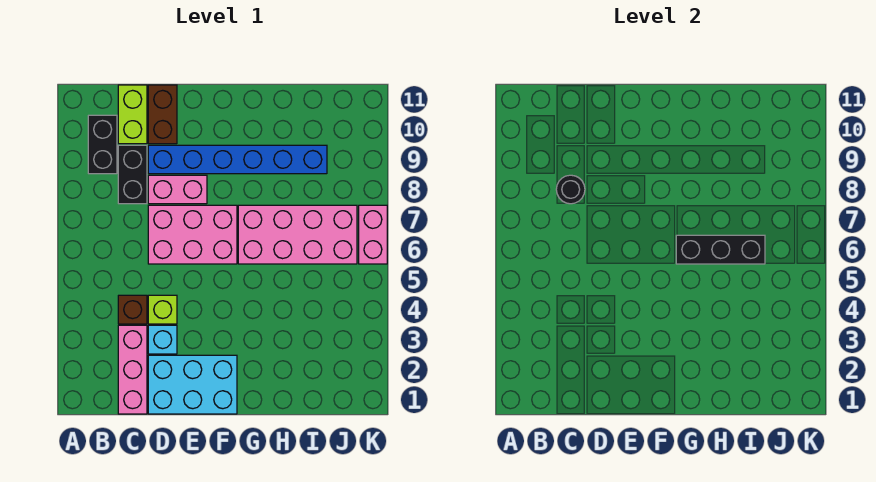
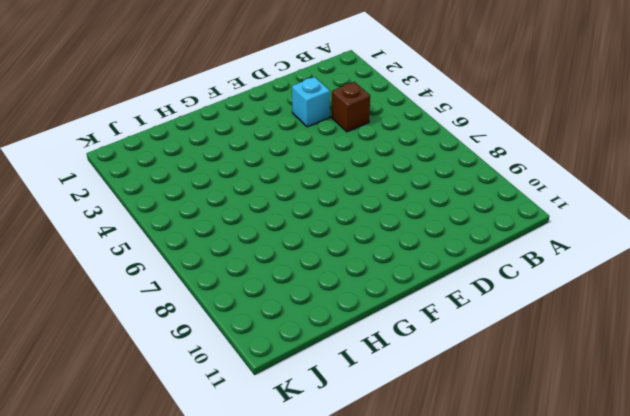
none -> black 1x2 brick [88,115,117,174]
none -> pink 1x3 brick [118,325,147,414]
none -> black 1x2 brick [118,145,147,204]

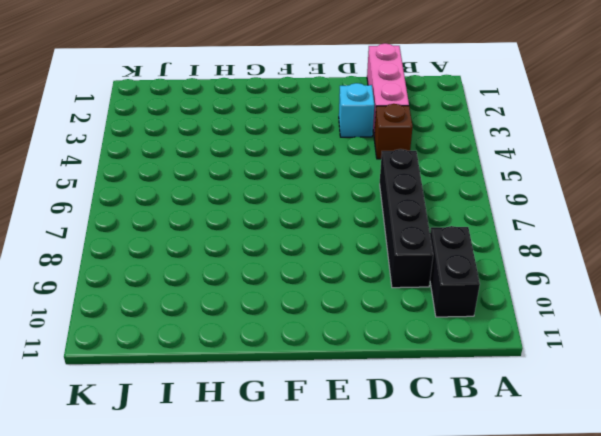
black 1x4 brick [380,149,433,288] -> black 1x2 brick [118,145,147,204]
none -> lime 1x2 brick [118,85,147,144]
none -> cyan 2x3 brick [148,355,237,414]
none -> lime 1x1 brick [148,295,177,324]

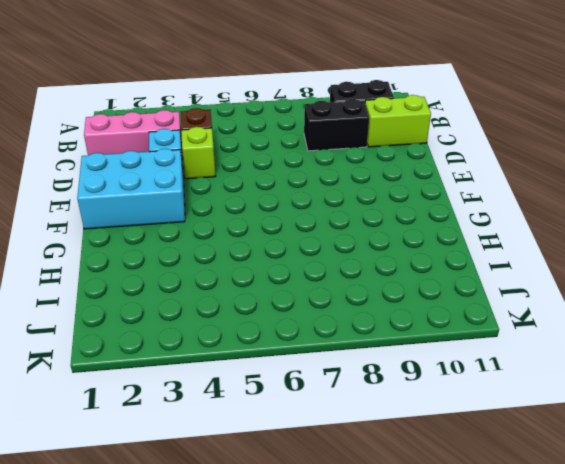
cyan 2x3 brick [77,149,185,229] -> cyan 2x3 brick turned to [148,355,237,414]
none -> pink 2x3 brick [148,205,237,264]
none -> pink 1x2 brick [148,175,207,204]
none -> blue 1x6 brick [148,145,327,174]

